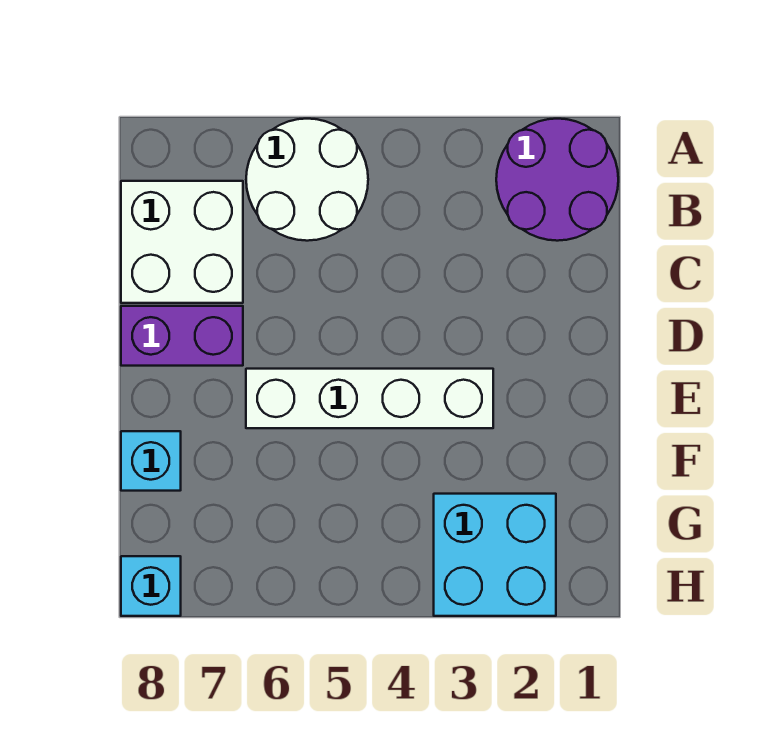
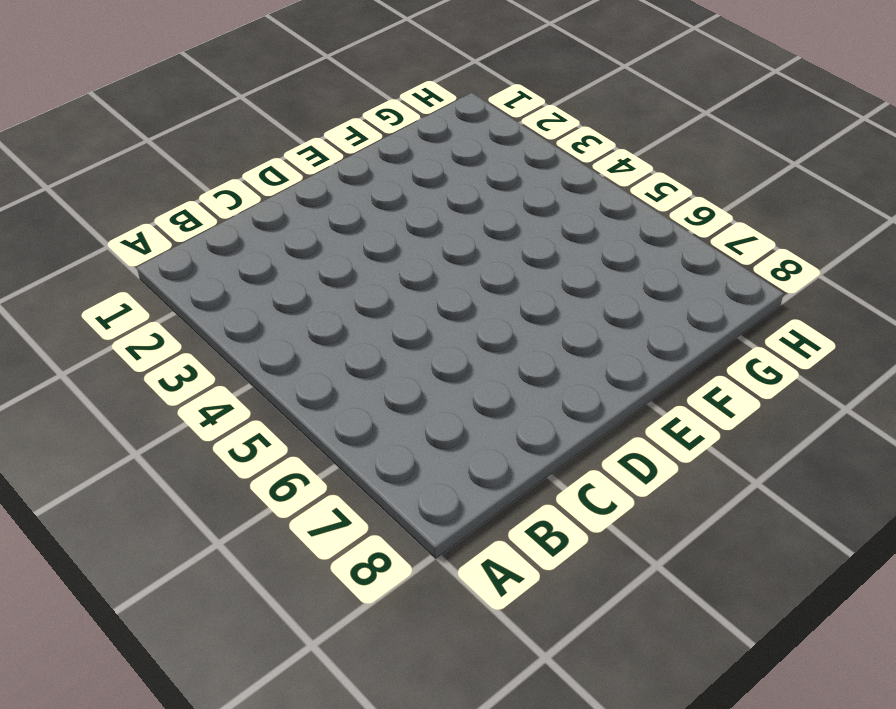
none -> purple 2x2 round brick [496,119,618,241]
none -> white 2x2 round brick [246,119,368,241]

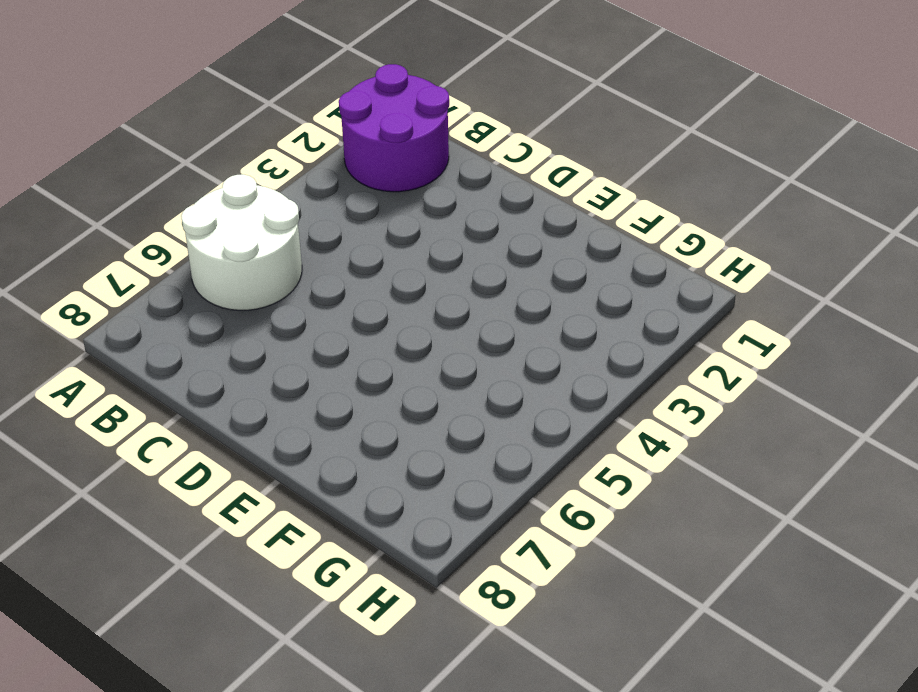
none -> white 2x2 brick [121,181,243,303]
none -> purple 1x2 brick [121,306,243,366]

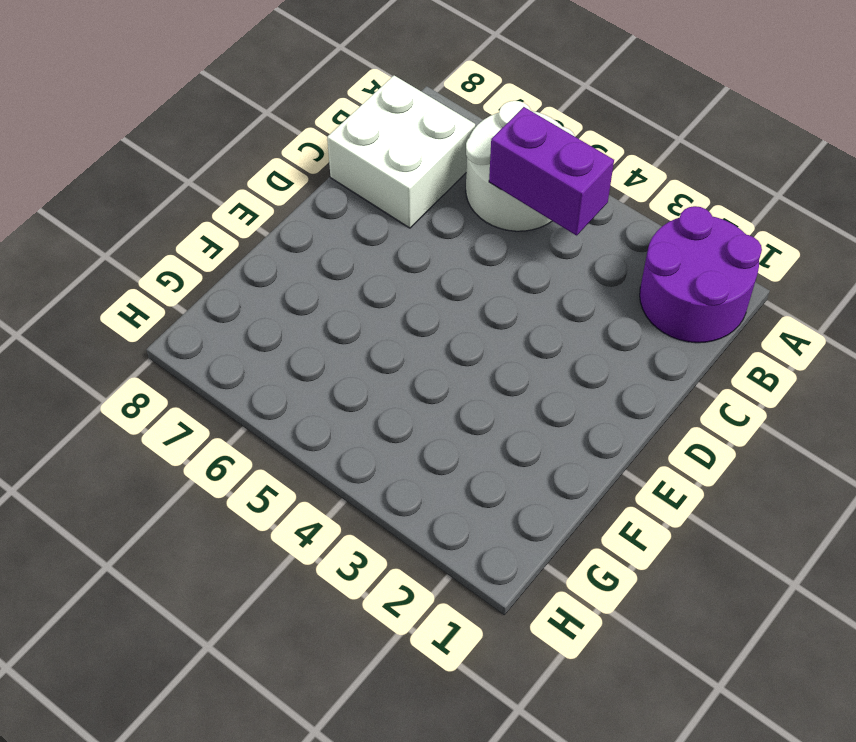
purple 1x2 brick [489,107,614,235] -> purple 1x2 brick moved to [121,306,243,366]
none -> white 1x4 brick [246,369,493,428]
none -> cyan 1x1 brick [121,431,181,491]

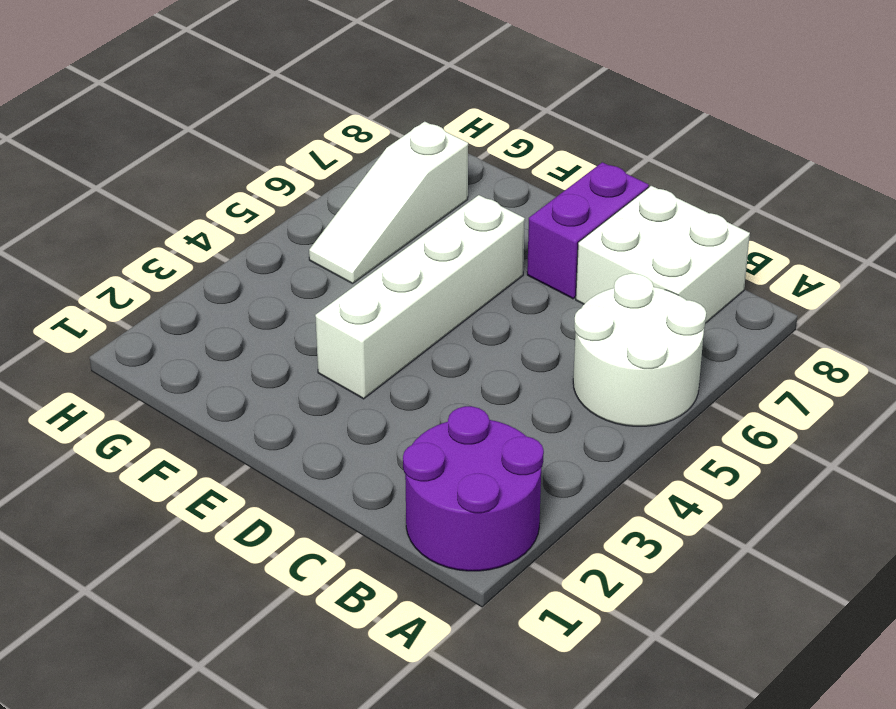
white 1x3 slope [309,122,468,284] -> none
none -> cyan 1x1 brick [121,431,181,491]
none -> cyan 2x2 brick [434,494,556,616]

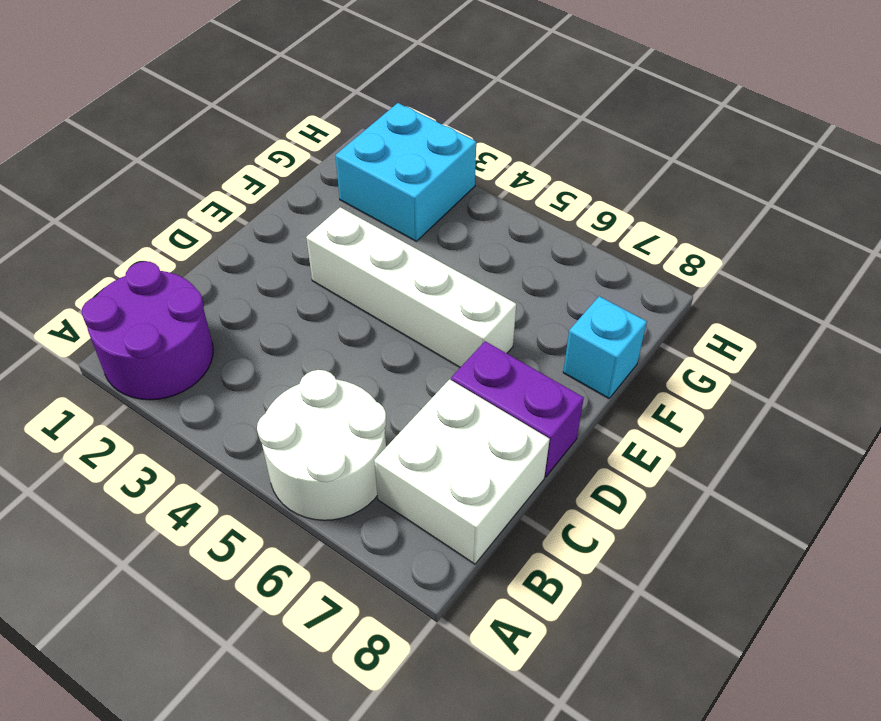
none -> cyan 1x1 brick [121,556,181,616]

